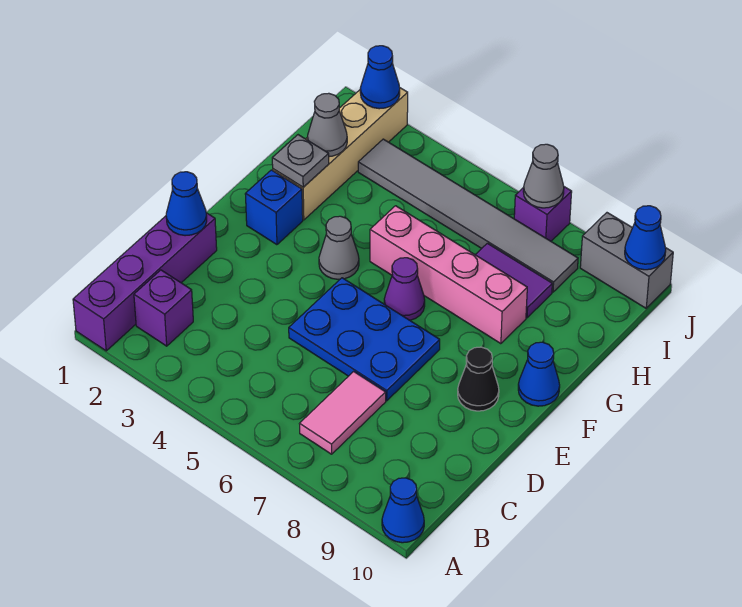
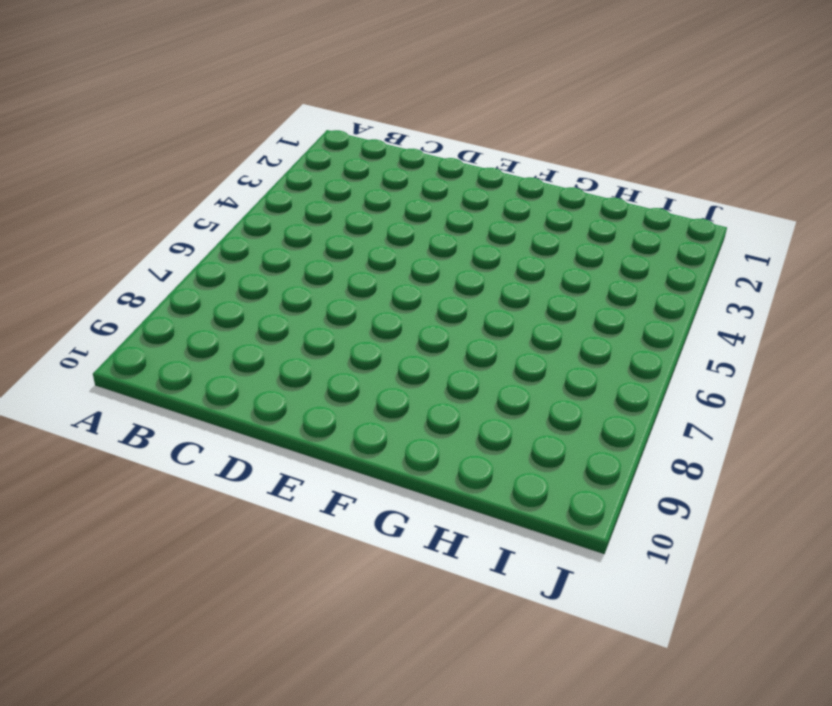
none -> purple 1x4 brick [73,213,217,351]
none -> blue 1x1 cone [382,478,424,543]
none -> purple 1x1 brick [134,270,193,346]

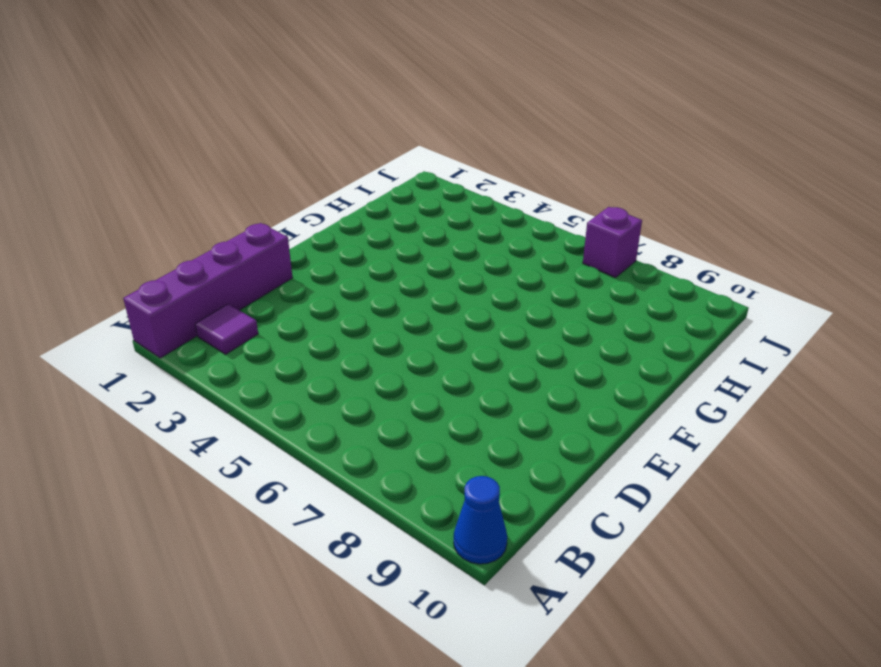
purple 1x1 tile [195,304,258,354] -> purple 1x1 brick [134,270,193,346]
none -> pink 1x2 tile [300,372,386,454]
none -> blue 2x3 plate [289,278,440,401]
none -> black 1x1 cone [458,347,499,411]

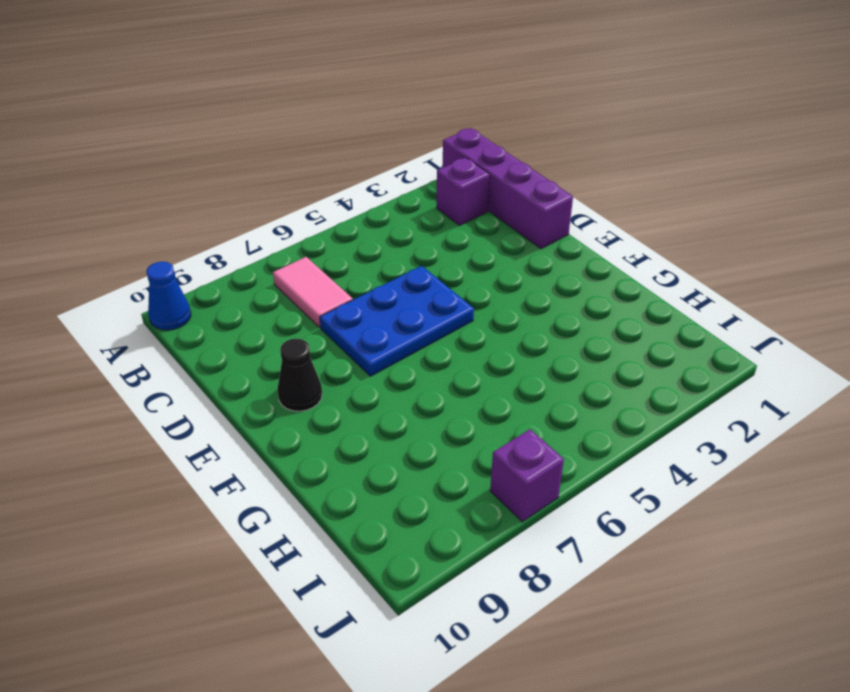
none -> blue 1x1 brick [245,170,303,245]
none -> grey 1x1 cone [319,216,359,279]
none -> purple 1x1 cone [384,258,425,320]

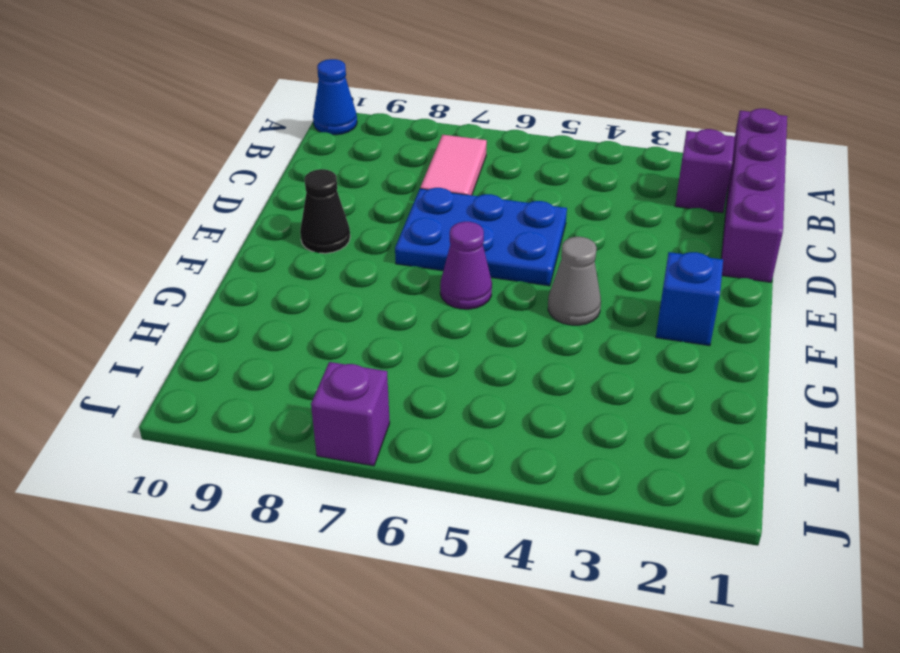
none -> blue 1x1 cone [518,342,560,406]
none -> tan 1x4 brick [273,88,408,220]
none -> pink 1x4 brick [370,206,527,344]

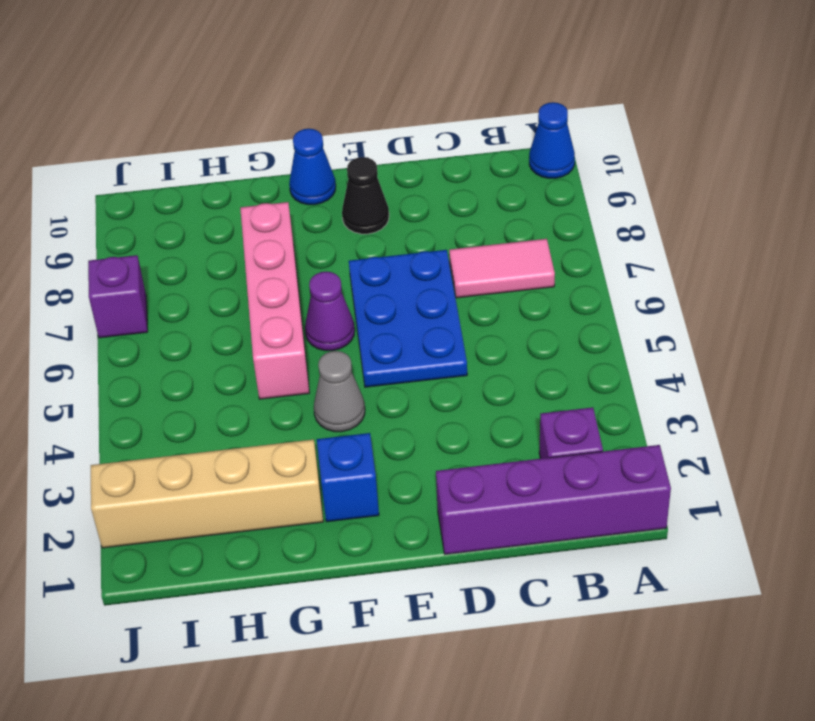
none -> purple 1x2 tile [475,243,552,318]
none -> grey 1x6 tile [358,139,578,292]
none -> grey 1x2 brick [580,213,673,308]

